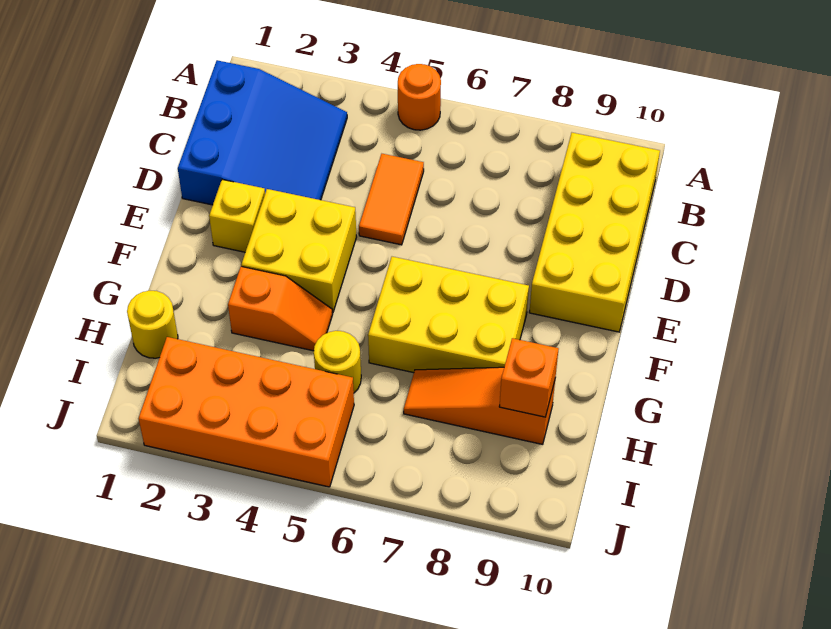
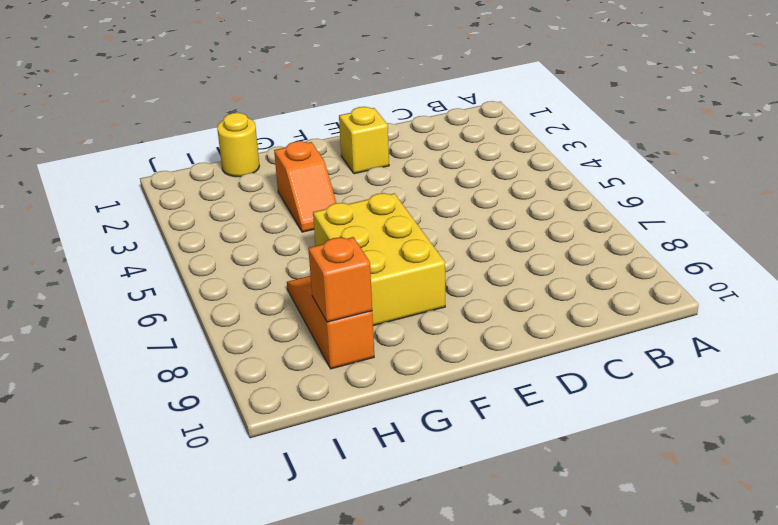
none -> orange 1x1 round brick [398,64,441,130]
none -> blue 3x3 slope [178,60,347,205]
none -> yellow 2x4 brick [529,133,660,332]

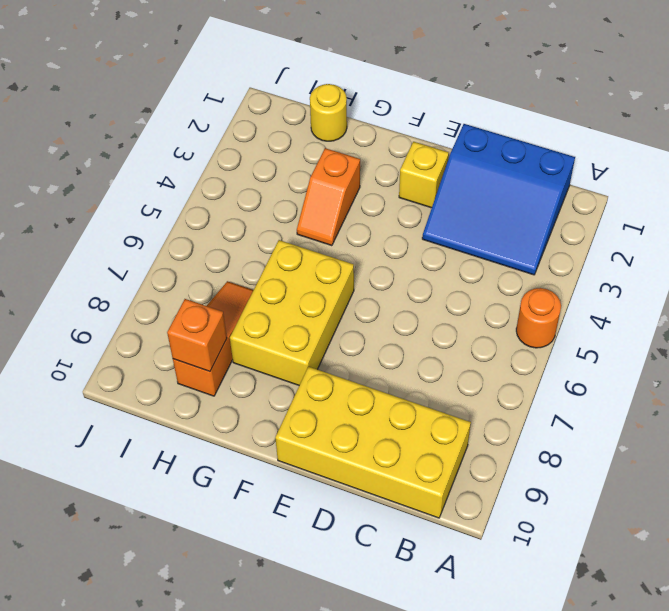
none -> orange 1x2 tile [359,154,424,245]
none -> yellow 2x2 brick [241,189,356,313]
none -> yellow 1x1 round brick [314,331,361,393]

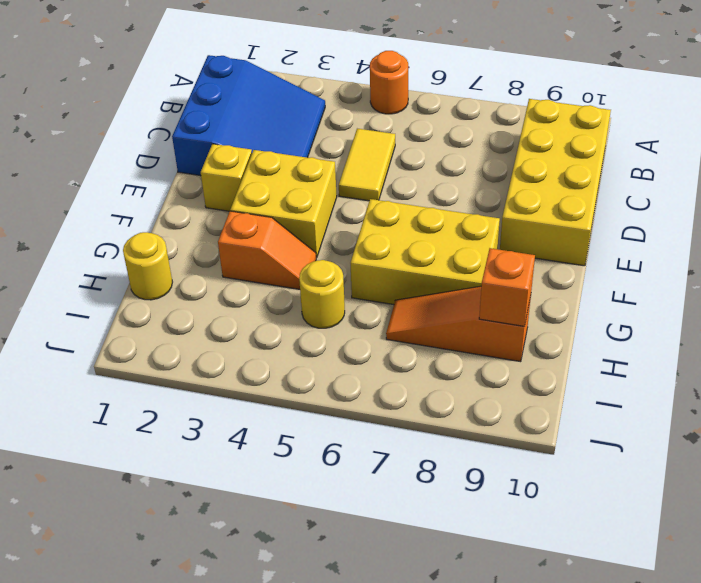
yellow 1x2 tile [339,129,395,201] -> orange 1x2 tile [359,154,424,245]
none -> orange 2x4 brick [139,337,354,487]

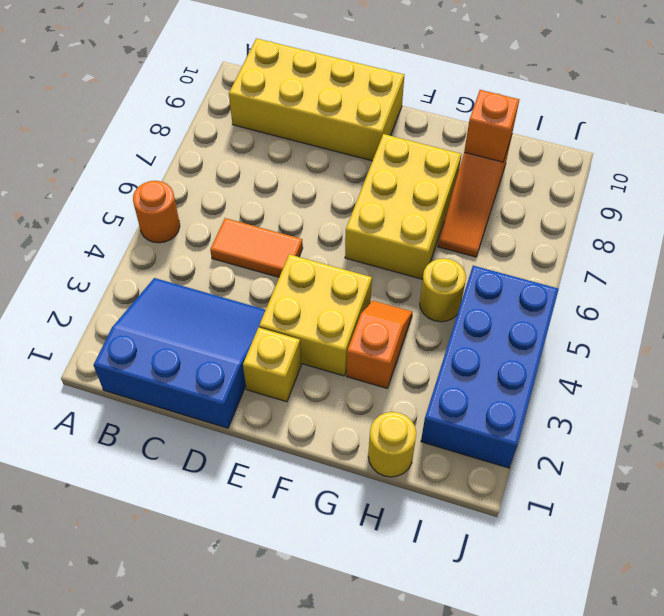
blue 2x4 brick [421,266,558,468] -> orange 2x4 brick [139,337,354,487]

